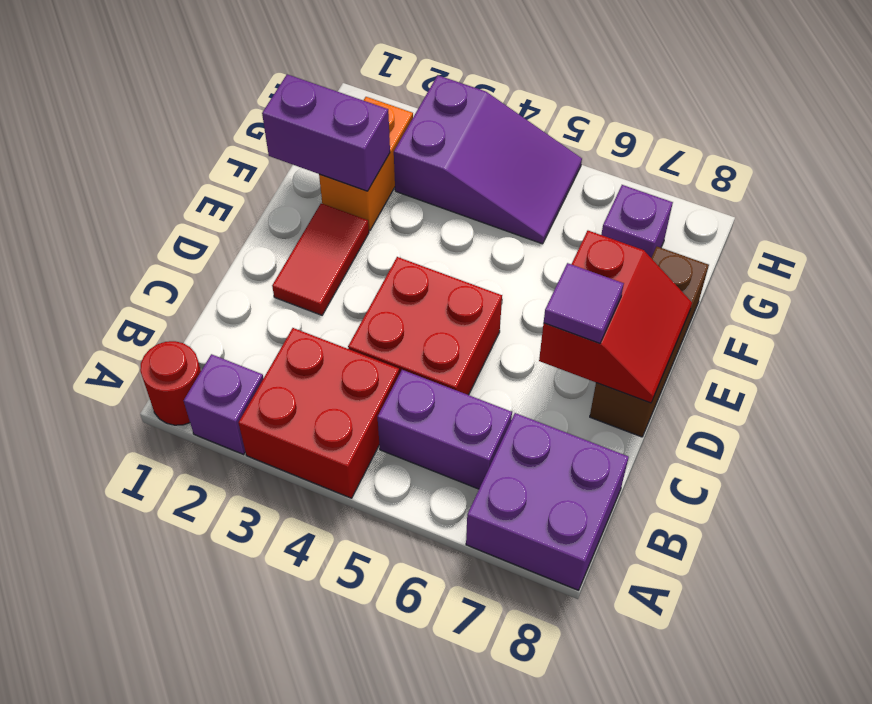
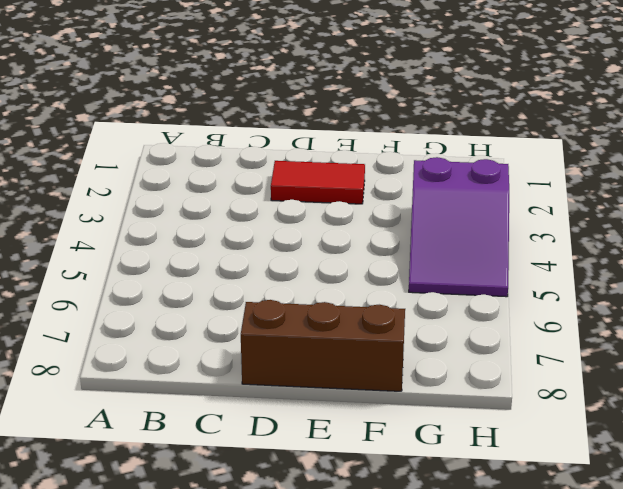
none -> red 1x1 round brick [140,341,201,425]
none -> purple 1x1 brick [184,354,264,454]
none -> red 2x2 brick [238,328,399,498]

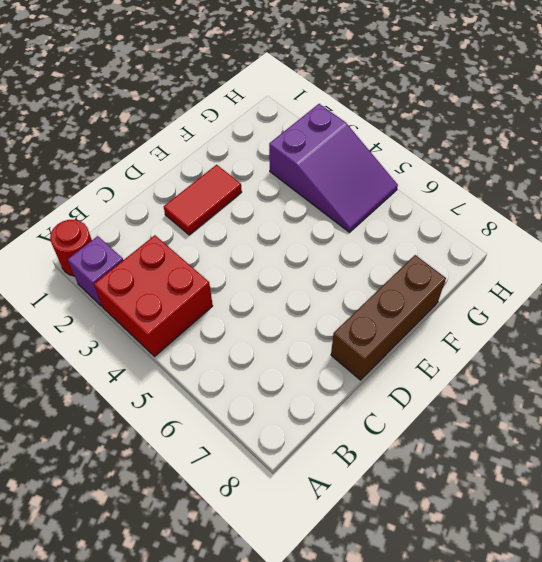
none -> purple 2x2 brick [466,413,629,590]
none -> purple 1x2 brick [378,370,512,489]
none -> red 2x2 brick [348,257,502,395]

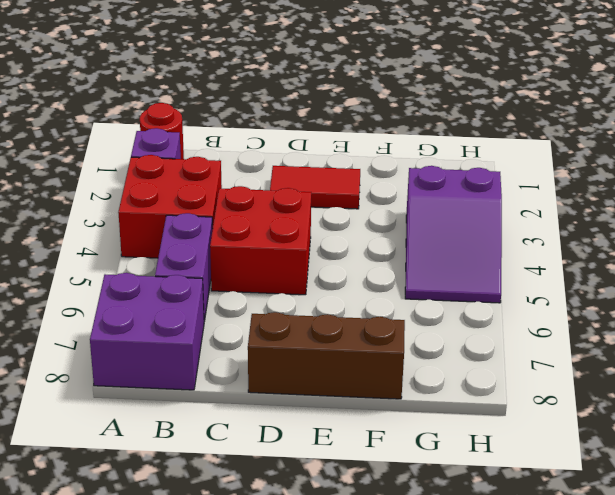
none -> orange 1x2 brick [319,97,413,231]
none -> purple 1x1 brick [601,185,673,257]
none -> red 2x2 slope [539,231,692,403]

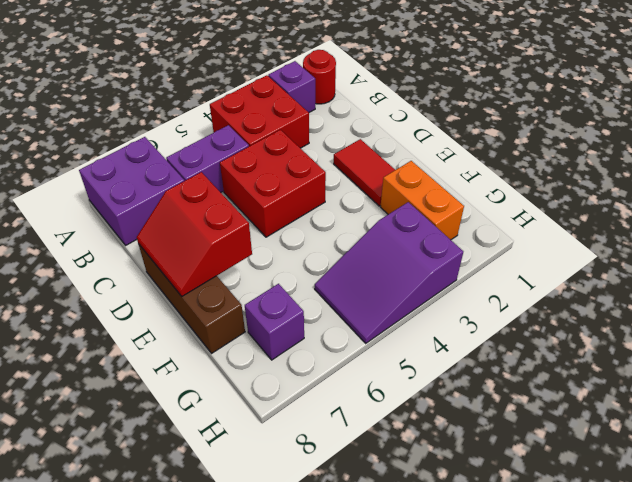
none -> purple 1x2 brick [262,74,390,191]
none -> purple 1x1 tile [544,263,624,343]

